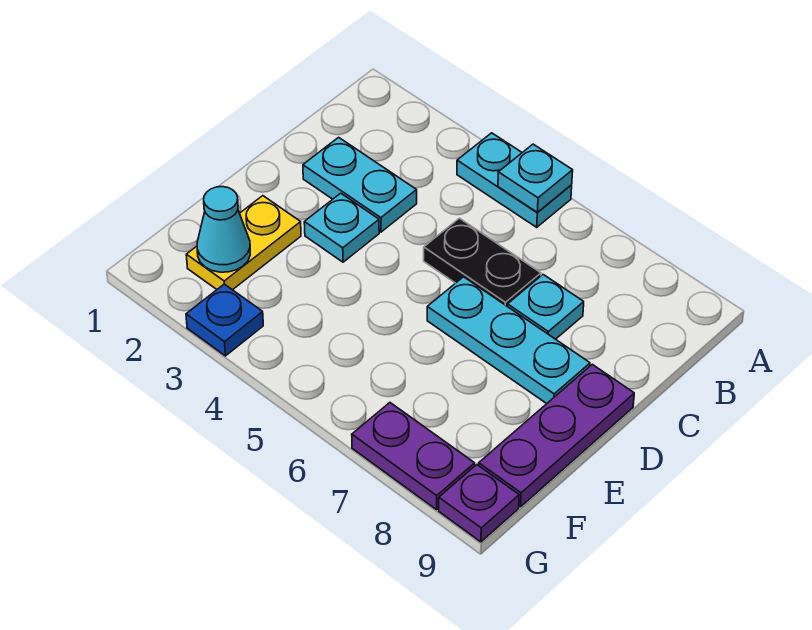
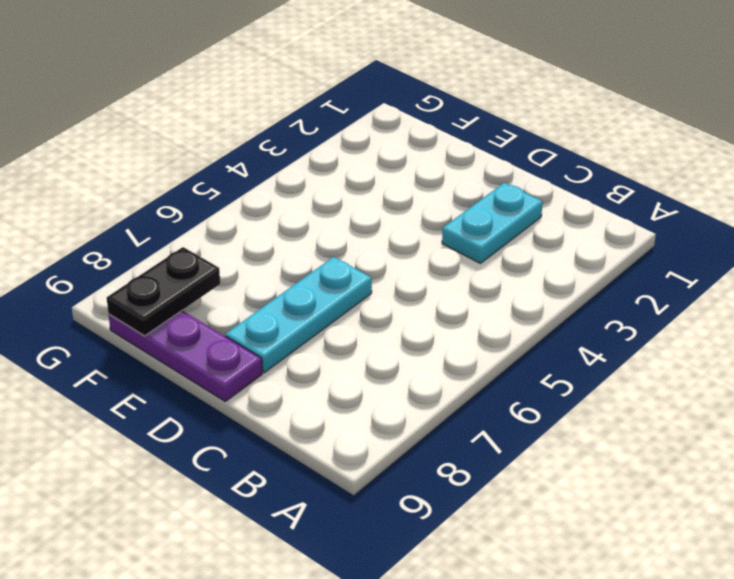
black 1x2 plate [107,247,220,336] -> black 1x2 plate moved to [424,218,541,306]
none -> cyan 1x2 plate [457,133,572,227]
none -> cyan 1x1 plate [507,275,584,339]
none -> cyan 1x1 plate [304,193,379,262]

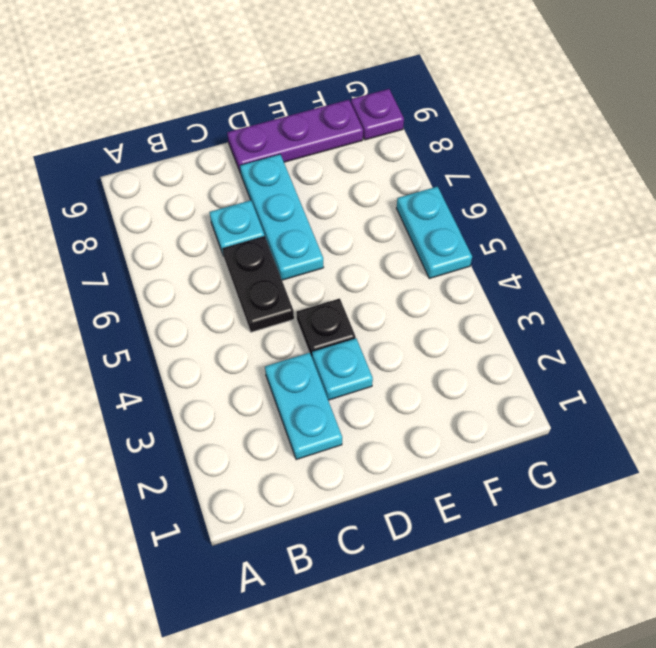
black 1x1 plate [297,298,356,356] -> none
cyan 1x2 plate [397,187,472,278] -> cyan 1x2 plate moved to [457,133,572,227]
none -> yellow 1x2 plate [186,196,301,290]
none -> blue 1x1 plate [186,284,263,356]
none -> purple 1x2 plate [352,403,475,510]

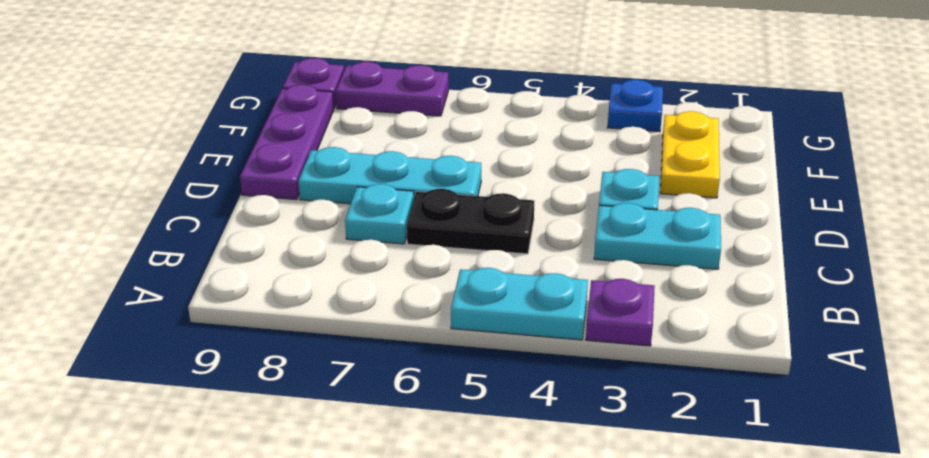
purple 1x1 plate [586,279,655,346] -> none
none -> cyan 1x1 plate [498,144,573,212]
none -> cyan 1x1 cone [197,187,250,272]

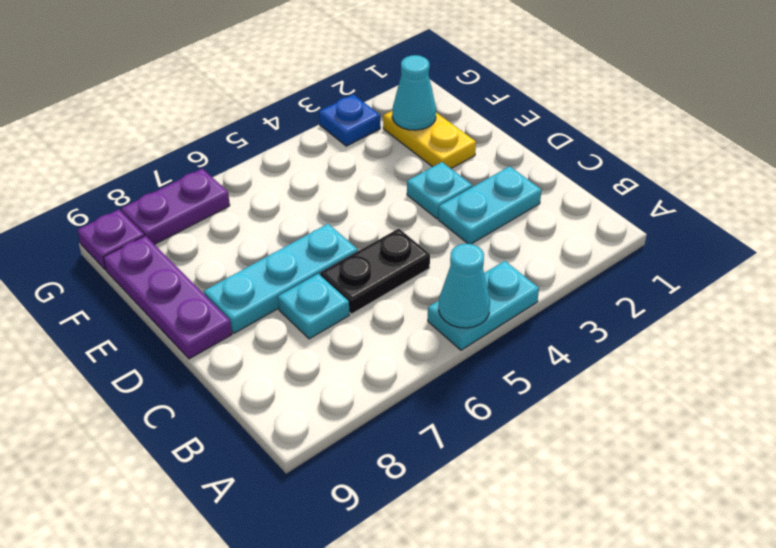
cyan 1x1 cone [439,244,490,328] -> cyan 1x1 plate [498,144,573,212]

